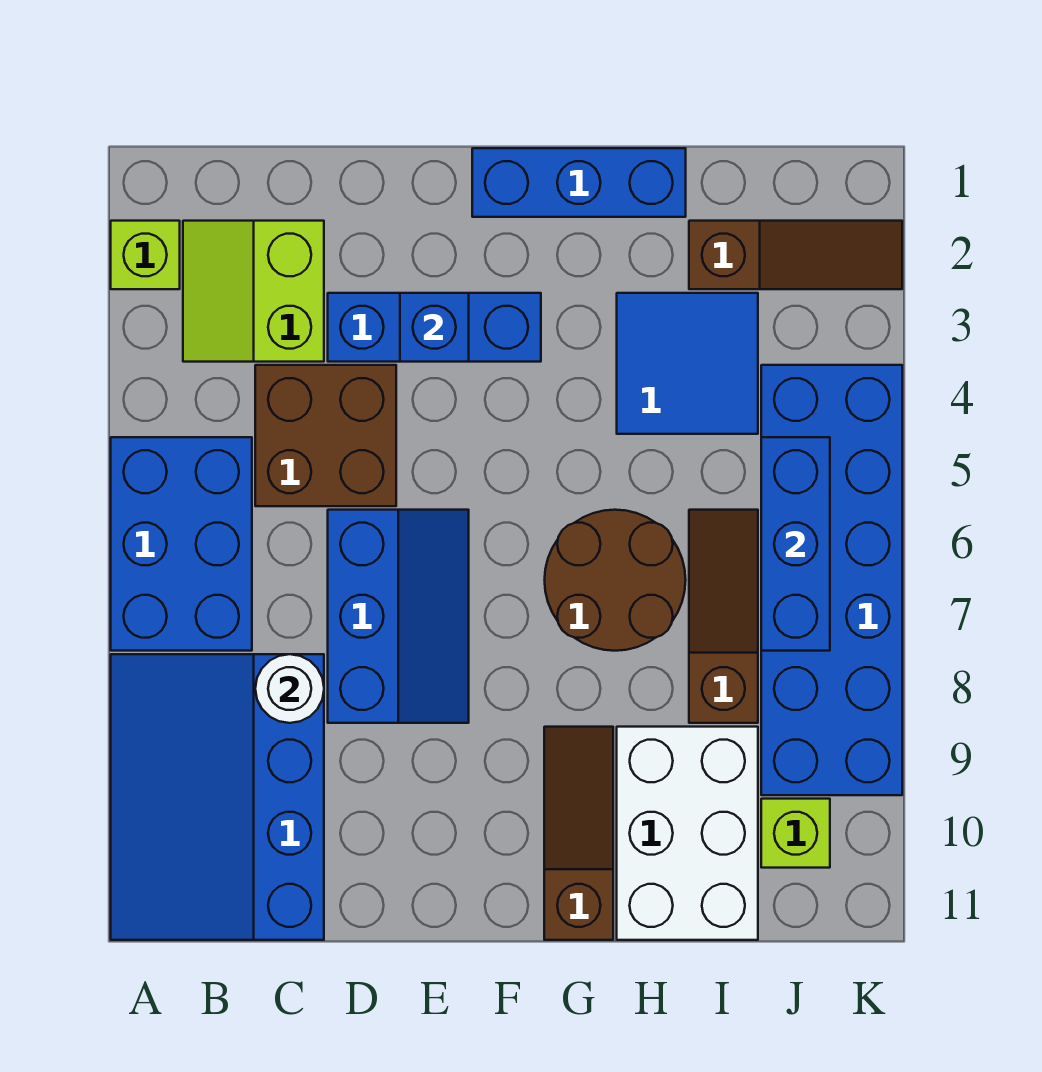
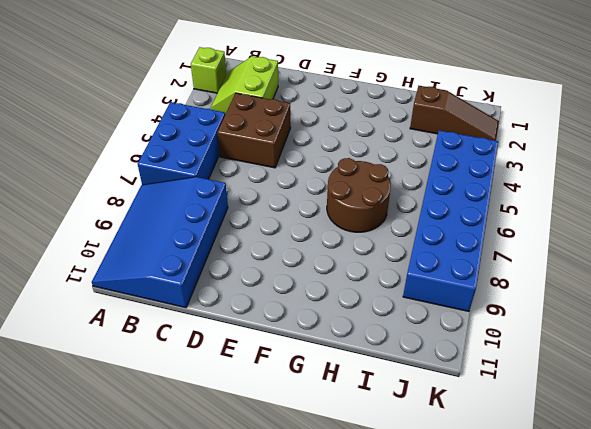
none -> blue 1x3 brick [328,293,541,362]
none -> blue 2x3 slope [328,510,469,723]
none -> blue 1x3 brick [472,148,686,217]

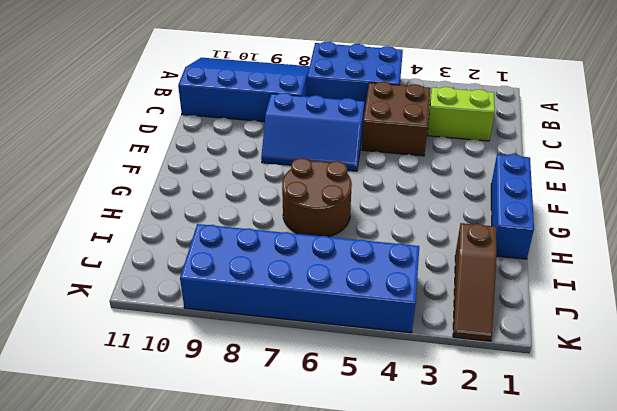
none -> lime 1x1 brick [111,221,180,289]
none -> blue 1x3 brick [328,293,541,362]
none -> brown 1x3 slope [544,727,613,940]

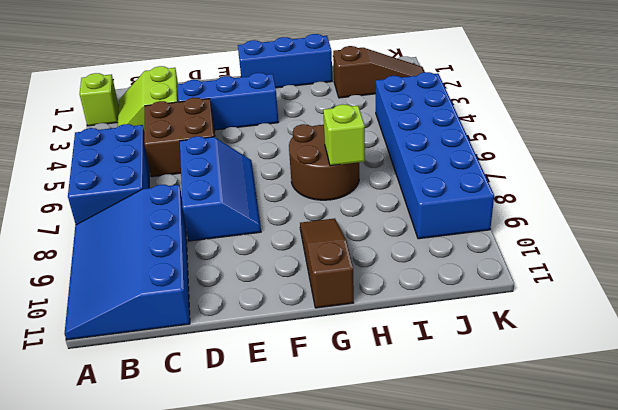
lime 1x1 brick [323,104,365,166] -> lime 1x1 brick moved to [761,799,830,868]
none -> blue 2x2 tile [617,293,758,434]
none -> white 2x3 brick [617,727,758,940]
none -> brown 1x3 slope [689,510,758,723]

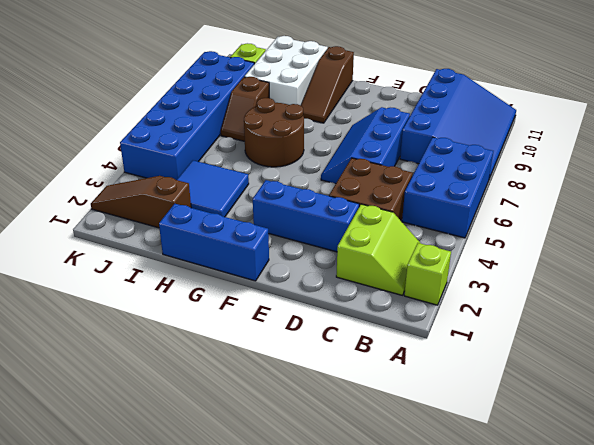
brown 1x2 slope [221,77,269,141] -> brown 1x3 slope [689,510,758,723]
none -> white 1x1 round brick [255,654,324,723]
none -> blue 1x1 brick [400,293,469,362]
none -> blue 1x3 brick [761,437,830,651]

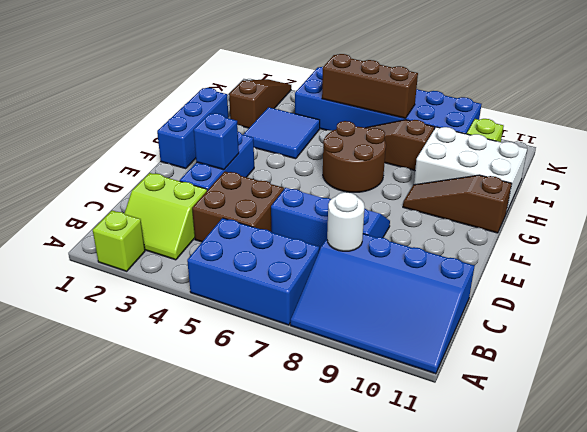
brown 1x3 brick [322,54,418,118] -> blue 1x3 brick [761,437,830,651]

